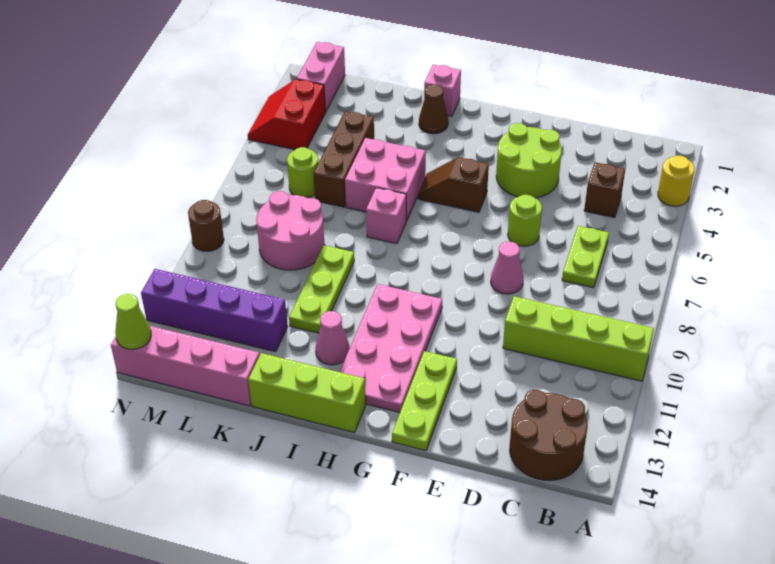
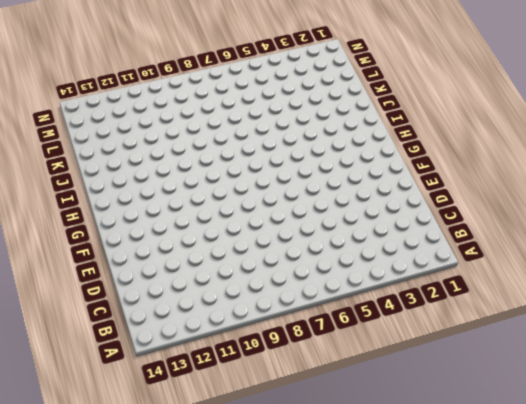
none -> yellow 1x1 round brick [658,156,694,206]
none -> lime 1x4 brick [503,296,654,381]
none -> brown 2x2 round brick [510,390,588,480]

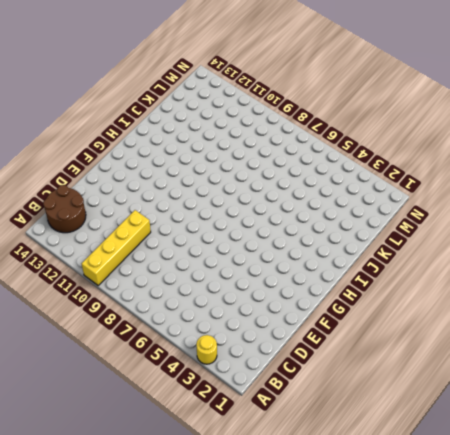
yellow 1x4 brick [81,210,151,286] -> lime 1x4 brick [503,296,654,381]
none -> brown 1x1 brick [584,162,625,218]
none -> lime 1x2 plate [562,226,609,288]
none -> lime 2x2 round brick [496,123,562,198]

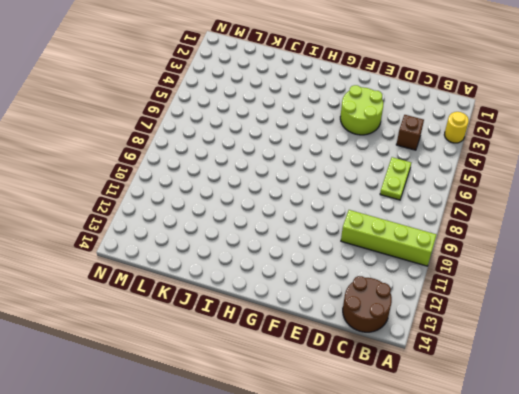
none -> lime 1x1 round brick [508,195,542,246]
none -> pink 1x1 cone [491,242,524,294]
none -> lime 1x3 plate [392,351,457,451]

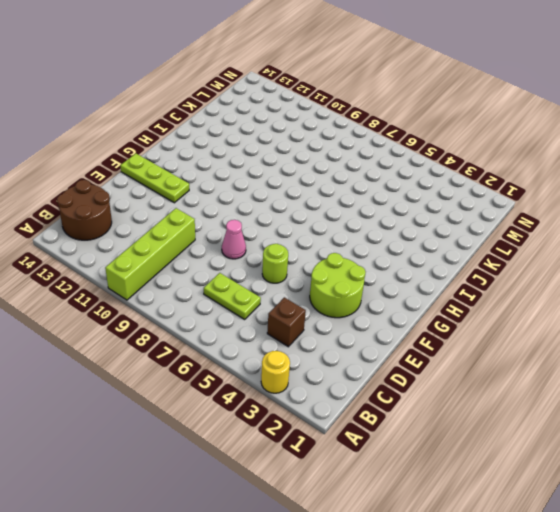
none -> brown 1x2 slope [418,157,489,212]
none -> pink 2x4 plate [340,284,442,412]
none -> lime 1x3 brick [248,353,366,433]

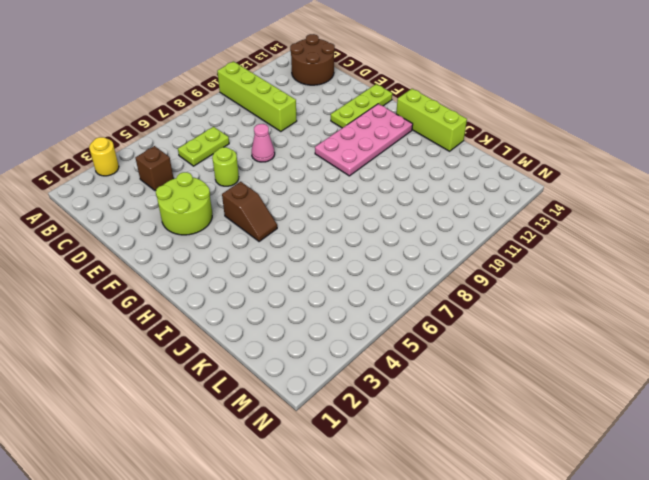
none -> pink 1x1 brick [424,65,461,116]
none -> brown 1x1 cone [419,85,448,134]
none -> pink 2x2 brick [345,138,426,221]

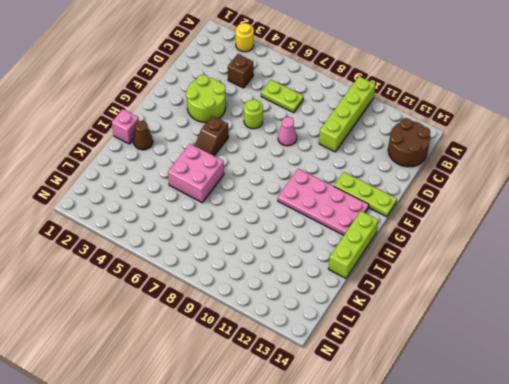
none -> pink 1x1 brick [366,188,406,244]
none -> pink 1x1 cone [315,311,350,365]
none -> lime 1x3 plate [289,245,354,333]

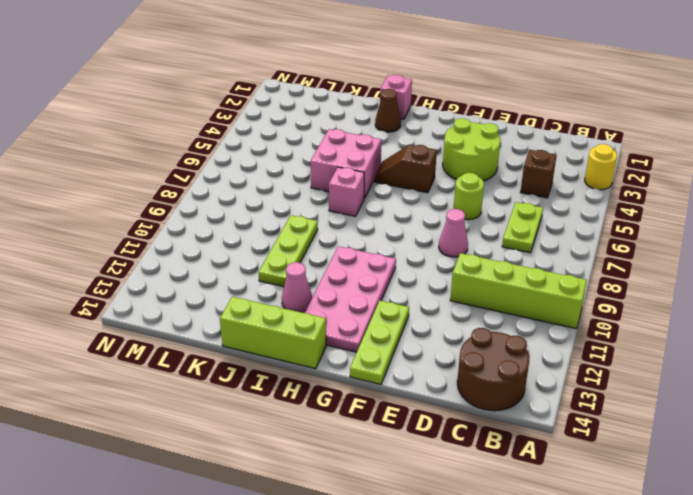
none -> brown 1x3 brick [314,111,374,207]
none -> pink 2x2 round brick [256,191,325,270]
none -> purple 1x4 brick [141,269,288,352]

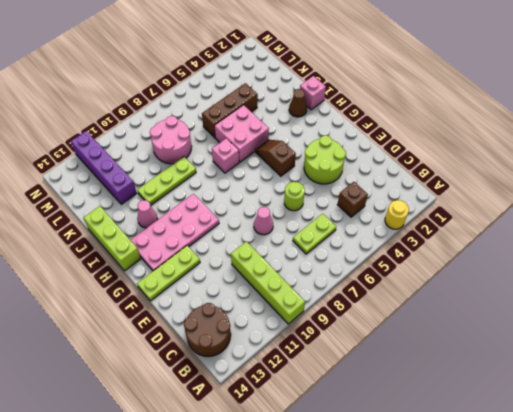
none -> pink 1x4 brick [111,326,260,406]
none -> lime 1x1 round brick [287,147,318,198]
none -> pink 1x2 brick [297,42,345,112]

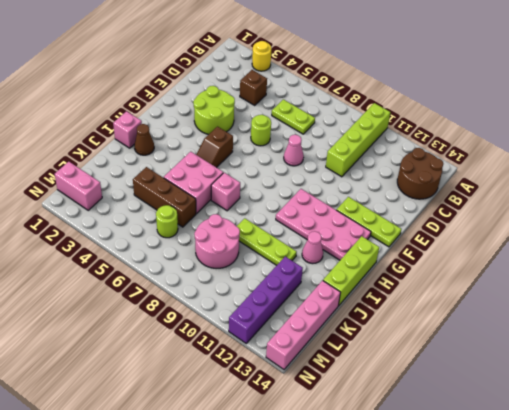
none -> red 2x2 slope [248,79,326,150]
none -> brown 1x1 round brick [188,200,224,251]
none -> lime 1x1 cone [115,294,151,349]

